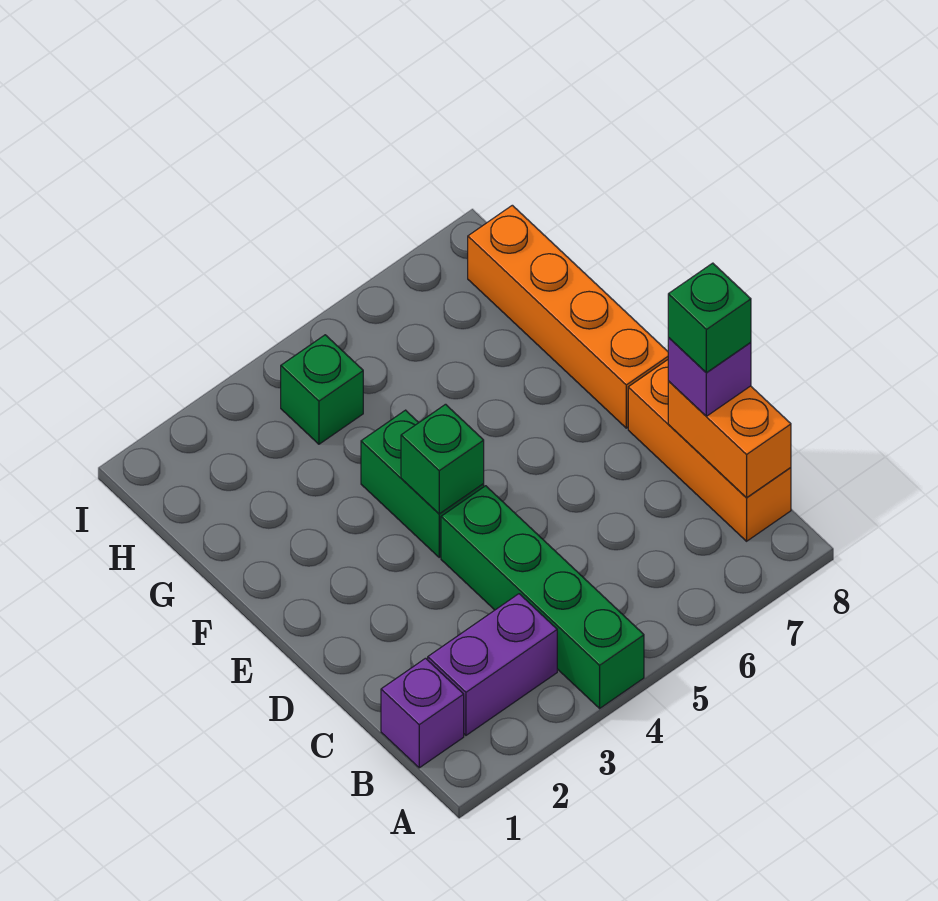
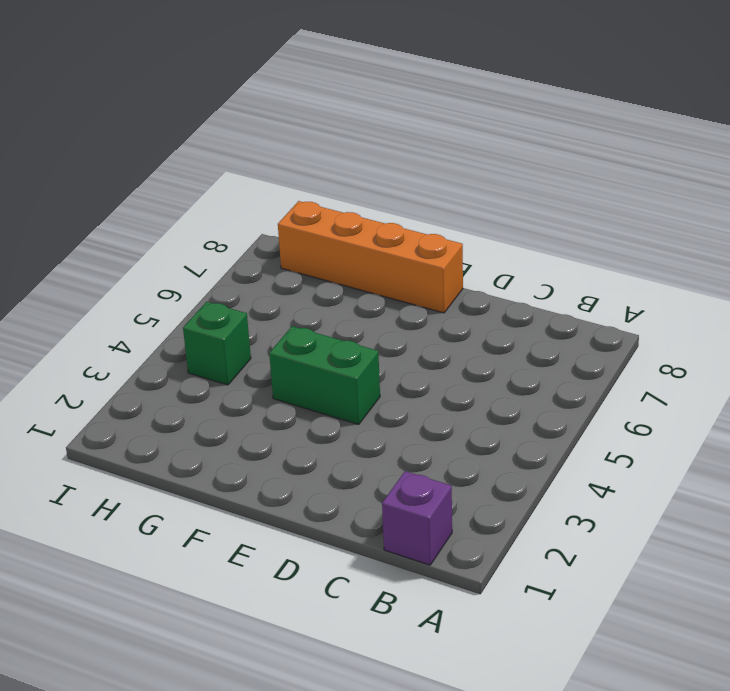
none -> green 1x4 brick [441,486,644,708]
none -> purple 1x2 brick [428,594,557,735]

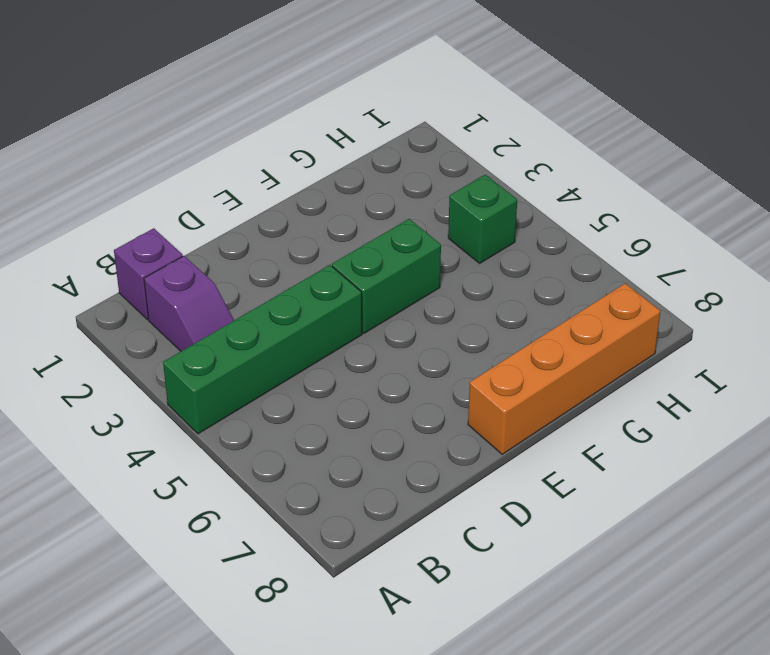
purple 1x2 slope [144,256,234,351] -> purple 1x2 brick [428,594,557,735]
none -> orange 1x3 brick [628,360,791,541]
none -> orange 1x2 brick [668,381,791,498]

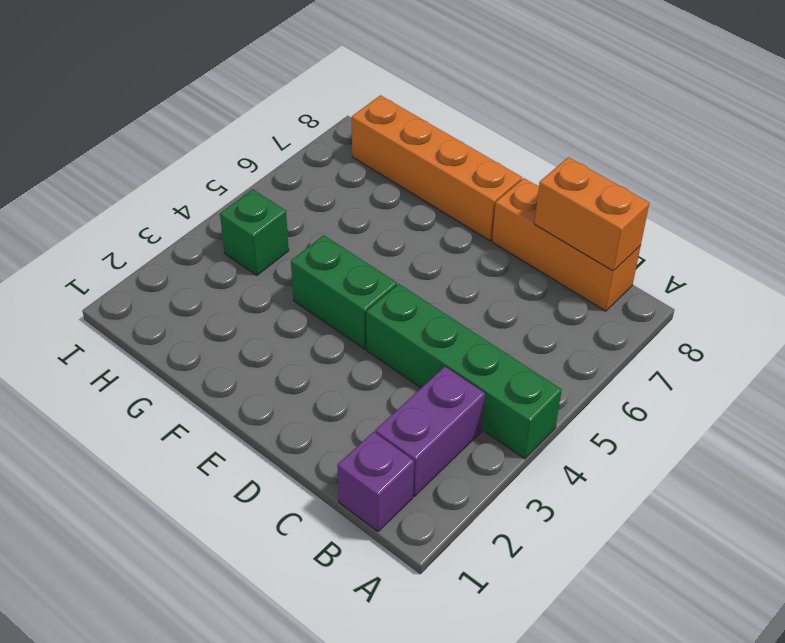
none -> green 1x1 brick [401,404,484,514]
none -> purple 1x1 brick [668,338,751,416]

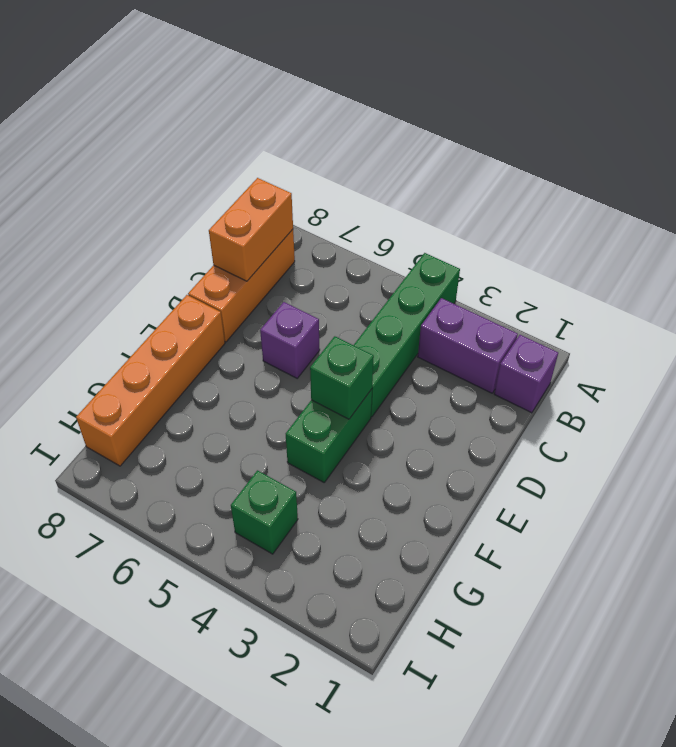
purple 1x1 brick [260,302,320,378] -> purple 1x1 brick moved to [668,338,751,416]
none -> green 1x1 brick [668,263,751,373]

